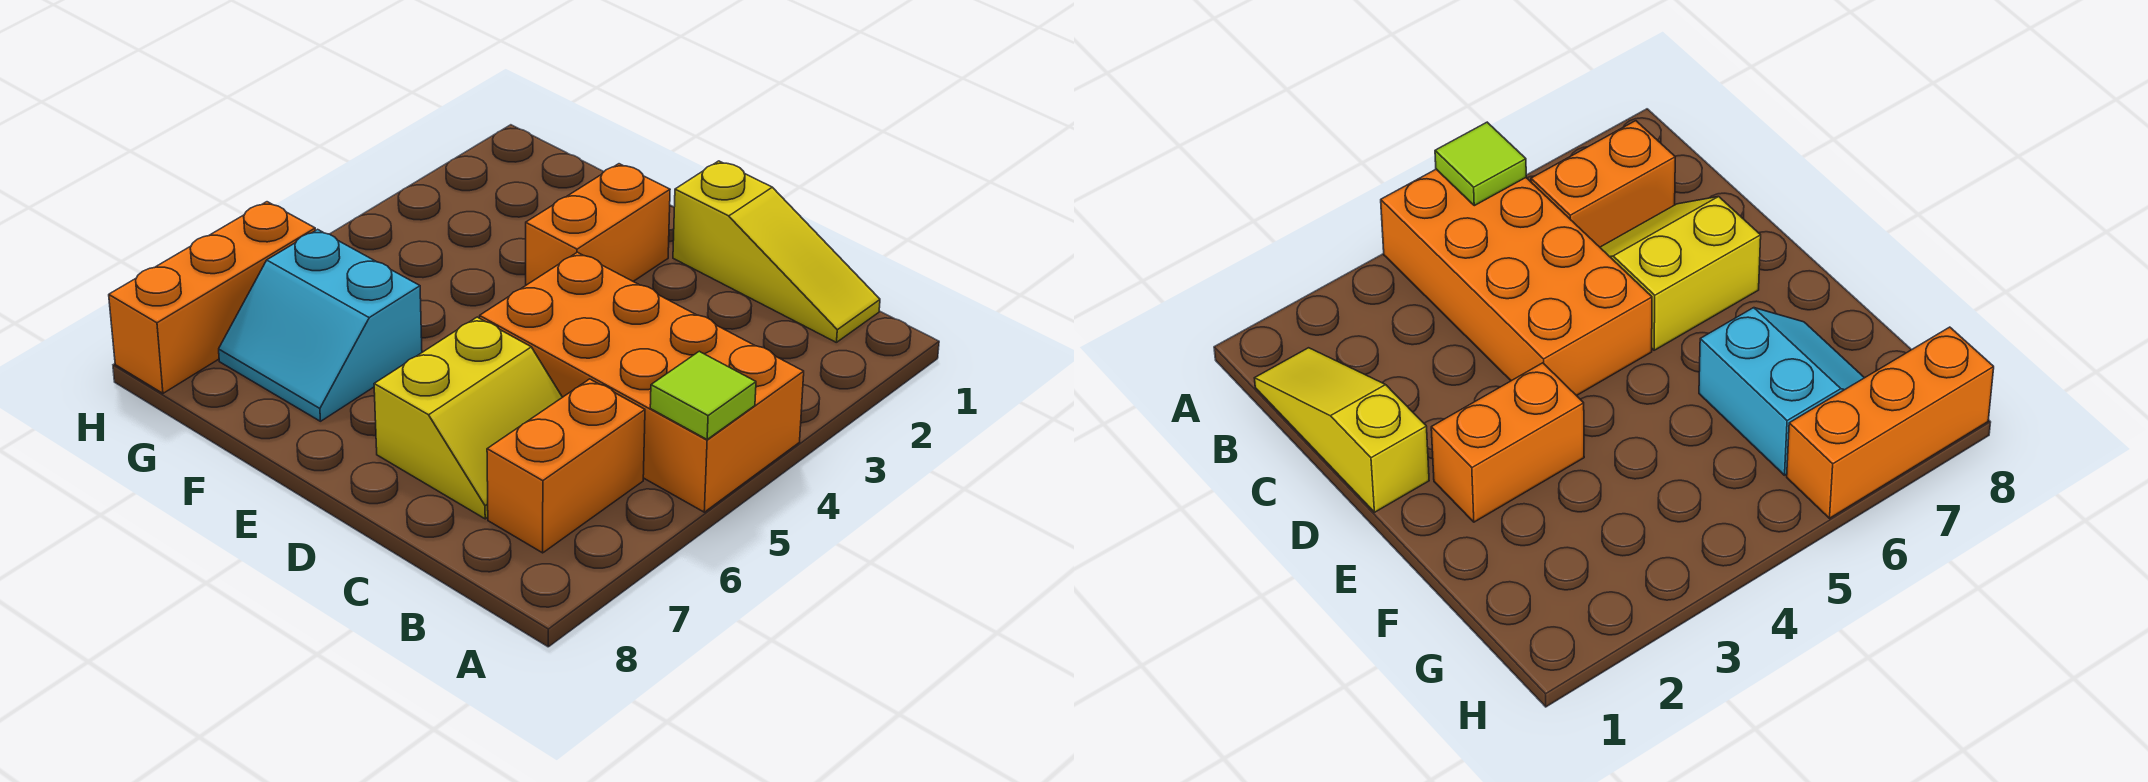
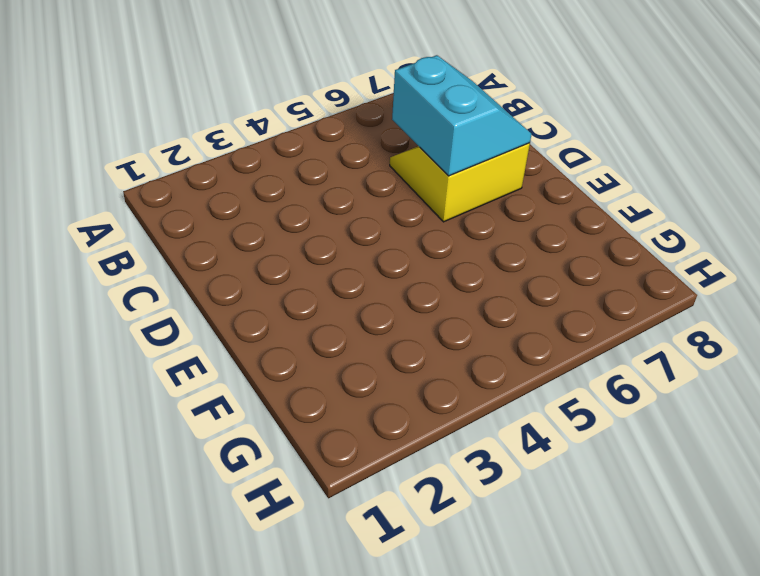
cyan 2x2 slope [392,55,532,176] -> cyan 2x2 slope moved to [219,229,422,421]
none -> orange 2x4 brick [480,252,804,512]
none -> yellow 1x3 slope [673,161,880,343]

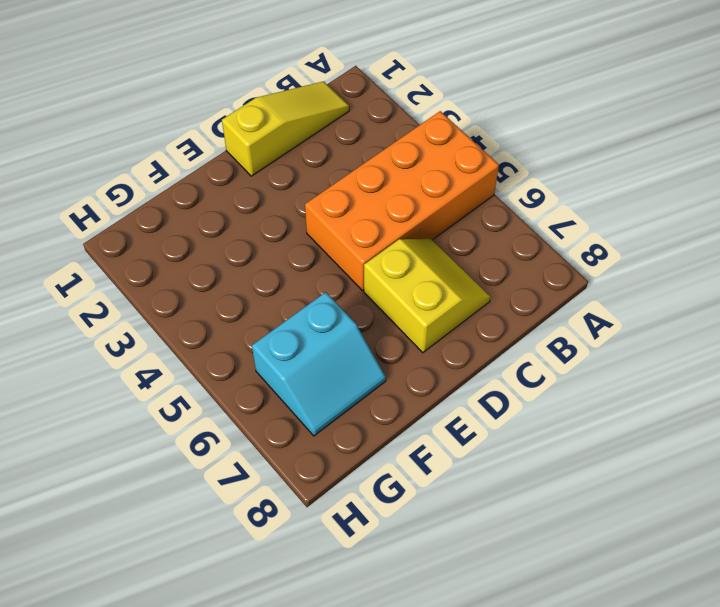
none -> orange 1x2 brick [487,379,645,553]
none -> orange 1x2 brick [526,164,670,285]

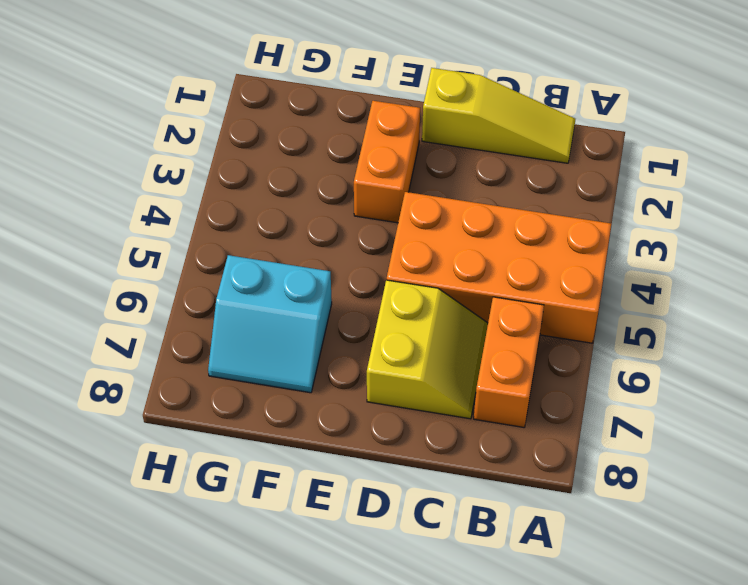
none -> orange 1x3 brick [109,202,315,393]
none -> lime 1x1 tile [650,351,756,439]

